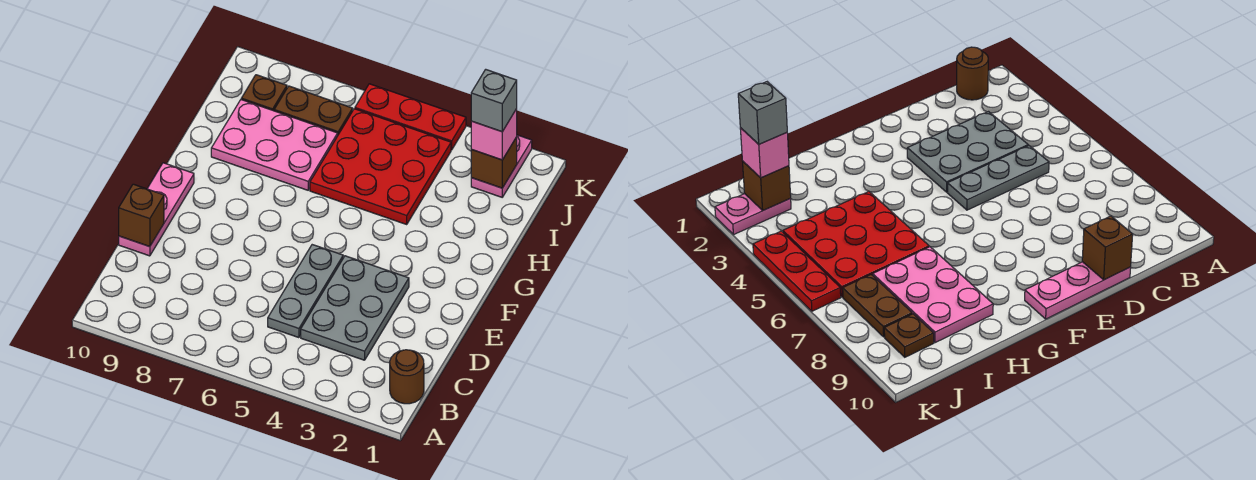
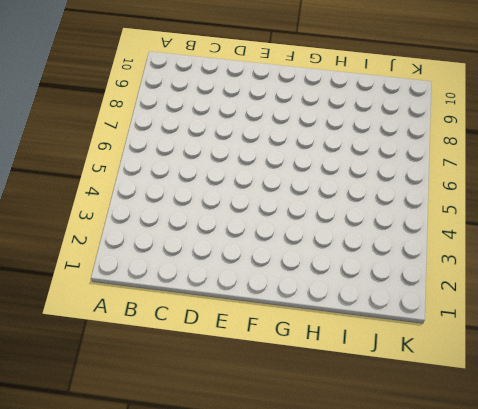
none -> brown 1x1 round brick [390,350,424,404]
none -> grey 2x3 plate [301,256,409,360]
none -> grey 1x3 plate [268,245,343,338]

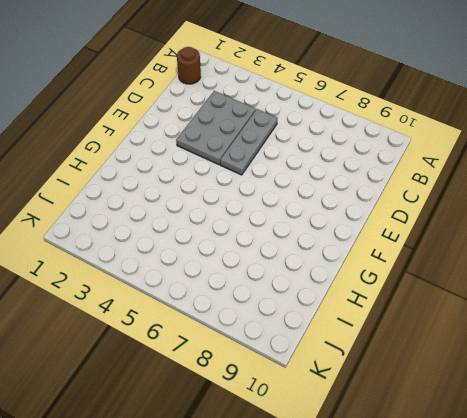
none -> pink 1x3 plate [119,163,194,256]
none -> red 3x3 plate [310,109,451,224]
none -> pink 2x3 plate [211,100,338,190]

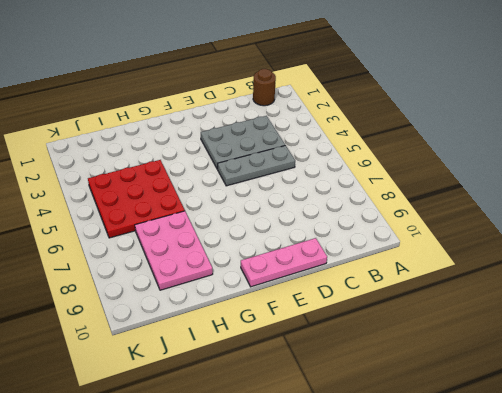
none -> pink 1x2 plate [471,135,532,197]
none -> brown 1x2 plate [274,86,353,134]
none -> brown 1x1 plate [241,75,287,111]

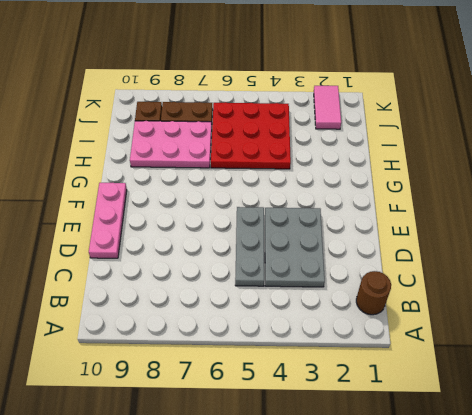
pink 1x2 tile [314,86,341,129] -> pink 1x2 plate [471,135,532,197]
none -> red 1x3 plate [355,84,466,150]
none -> brown 1x1 brick [119,184,164,247]
none -> brown 1x1 brick [471,137,517,188]

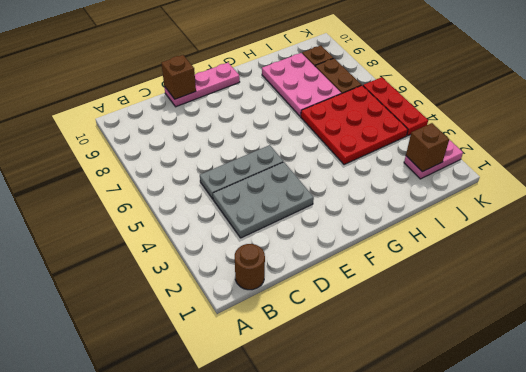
none -> pink 1x1 brick [471,109,517,160]
none -> grey 1x1 brick [471,69,517,132]

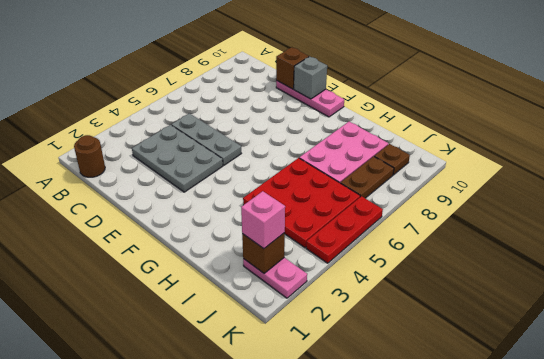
grey 1x1 brick [294,56,327,99] -> grey 1x1 brick moved to [471,69,517,132]

